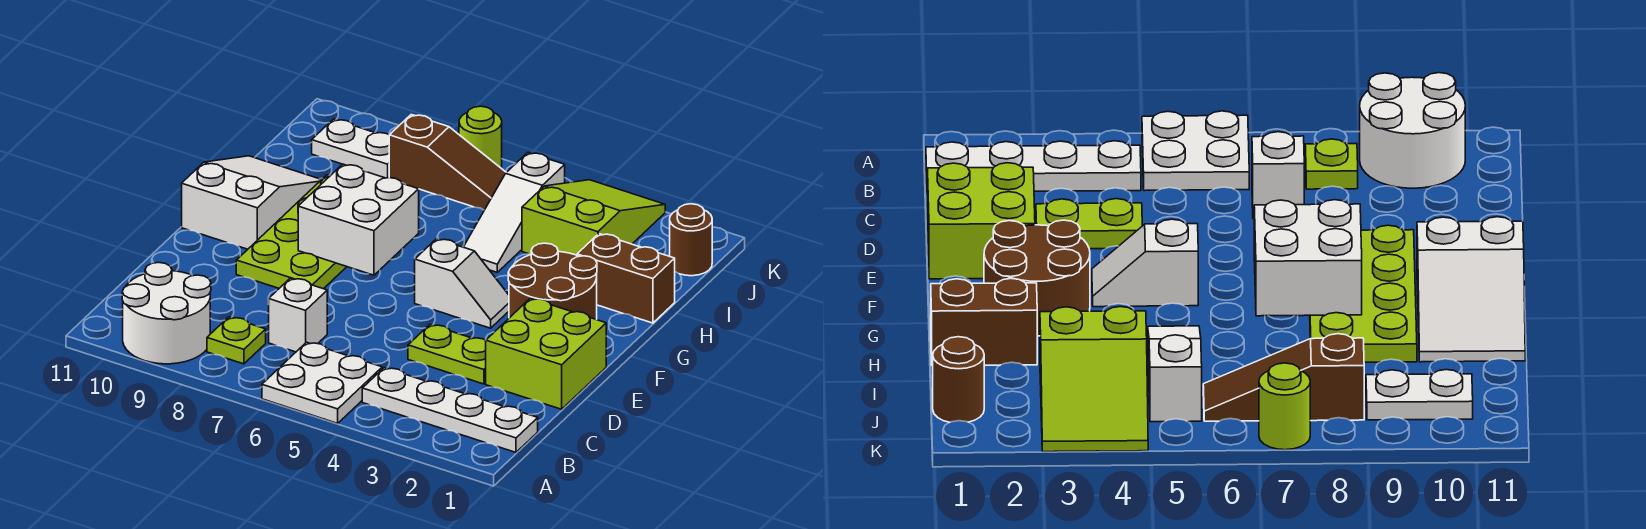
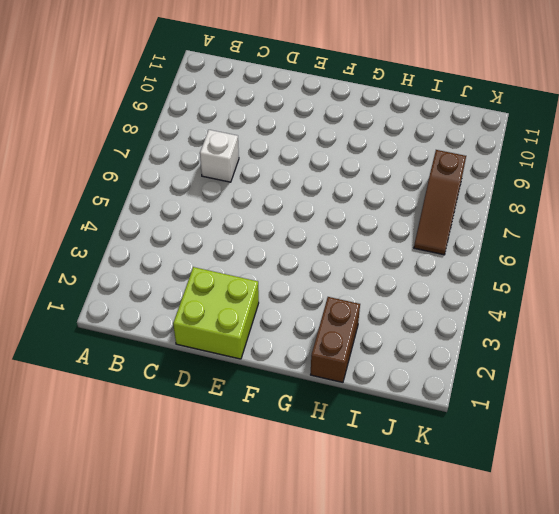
none -> white 2x2 plate [262,342,382,423]
none -> white 2x2 round brick [122,262,211,364]
none -> white 1x4 plate [362,368,538,452]

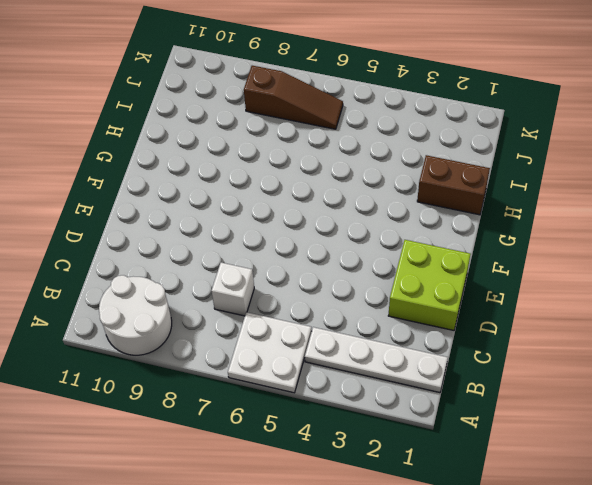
none -> lime 1x1 plate [207,317,266,364]
none -> lime 1x2 plate [408,325,486,384]
none -> lime 2x4 plate [236,175,347,289]

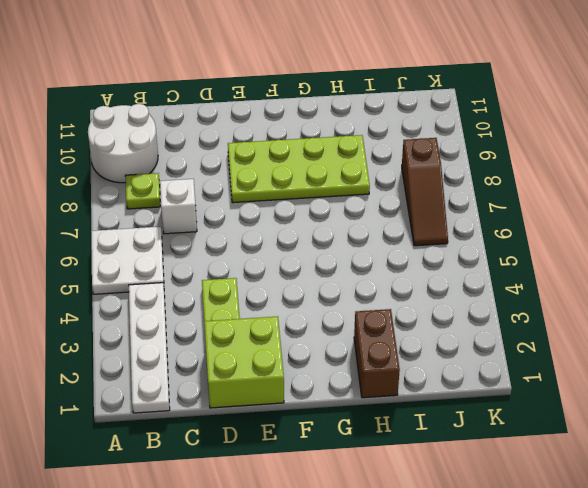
none -> brown 2x2 round brick [508,243,597,320]
none -> white 1x2 slope [415,239,509,328]
none -> white 2x3 slope [182,156,321,249]

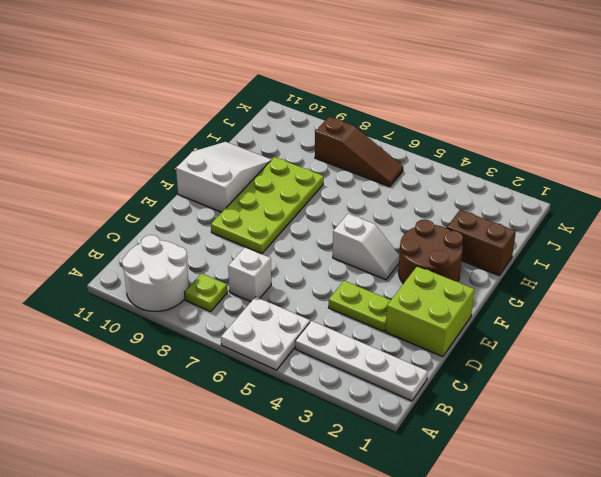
none -> white 1x3 slope [464,153,565,272]
none -> lime 2x3 slope [522,180,665,255]
none -> brown 1x1 round brick [670,204,712,276]

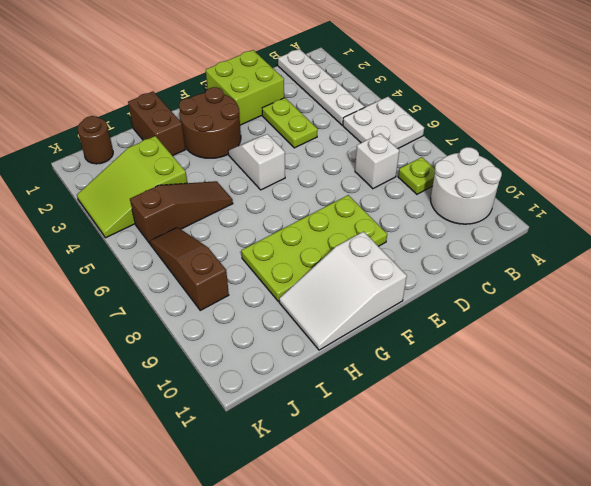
brown 1x3 slope [130,181,233,244] -> white 1x3 slope [464,153,565,272]
none -> white 1x2 plate [312,119,389,178]
none -> lime 1x1 round brick [459,106,502,168]
none -> white 2x2 brick [298,164,419,275]

